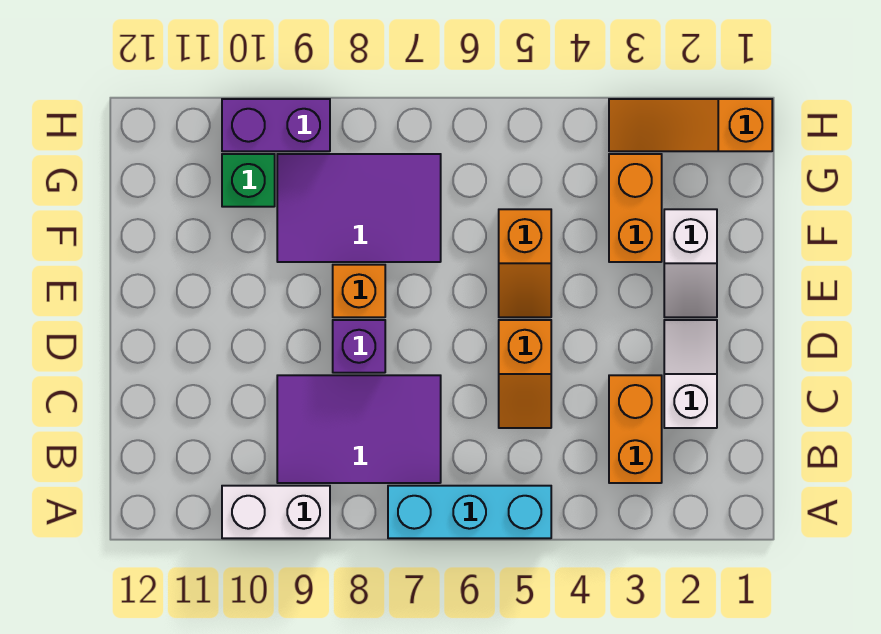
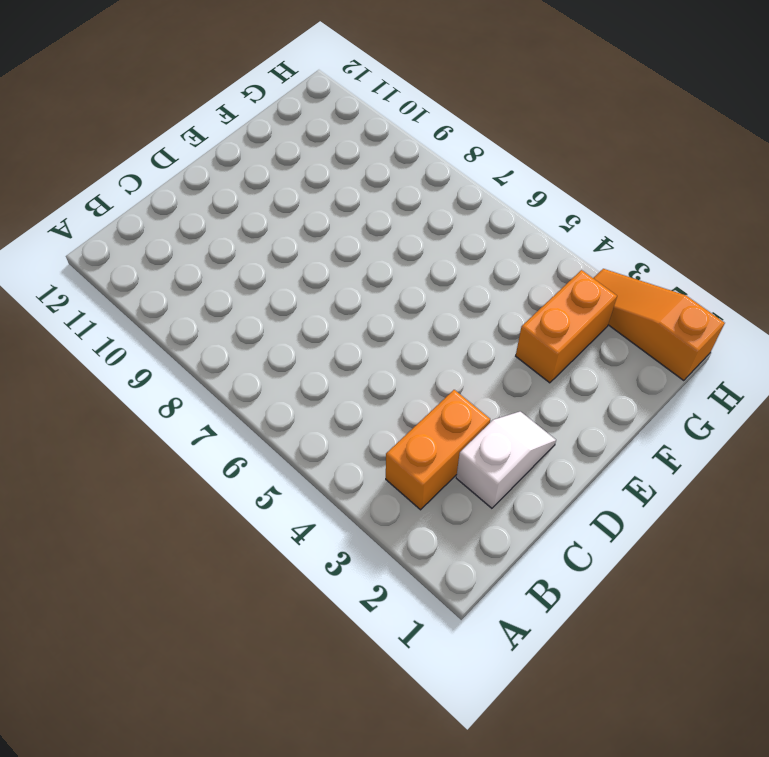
none -> cyan 1x3 brick [388,486,551,538]
none -> white 1x2 brick [222,486,330,538]
none -> purple 2x3 tile [277,375,441,483]

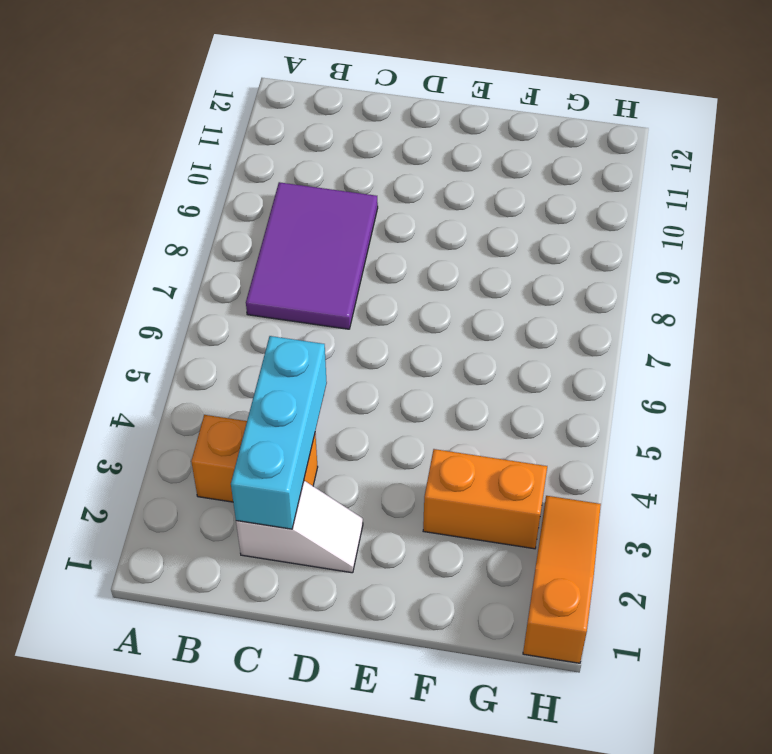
cyan 1x3 brick [231,336,327,529] -> cyan 1x3 brick moved to [388,486,551,538]
none -> white 1x2 brick [222,486,330,538]
none -> orange 1x2 slope [499,320,551,428]
none -> purple 1x1 brick [333,320,385,373]

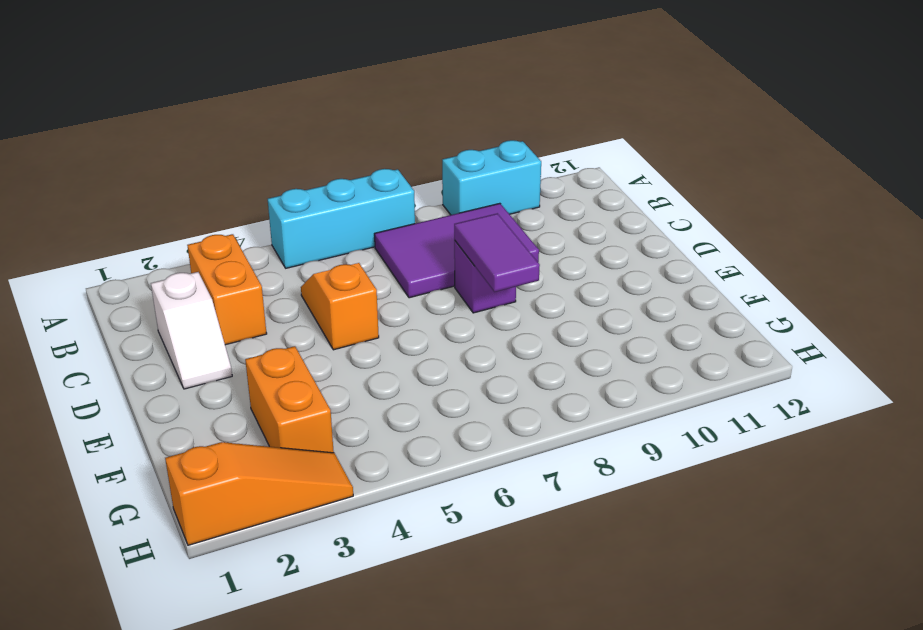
cyan 1x2 brick [442,140,541,215] -> white 1x2 brick [222,486,330,538]
purple 1x2 tile [454,213,540,292] -> none
none -> white 1x2 slope [664,209,717,317]
none -> orange 1x2 slope [499,209,551,317]
none -> orange 1x1 brick [333,265,385,317]

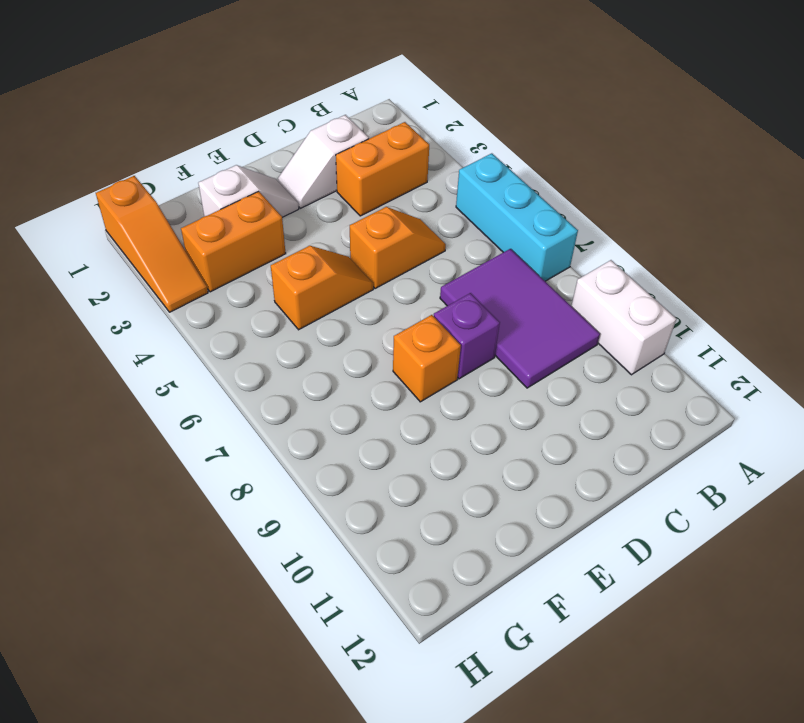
none -> purple 2x3 tile [277,154,441,262]
none -> green 1x1 brick [222,154,275,207]
none -> purple 1x2 brick [222,99,330,151]

